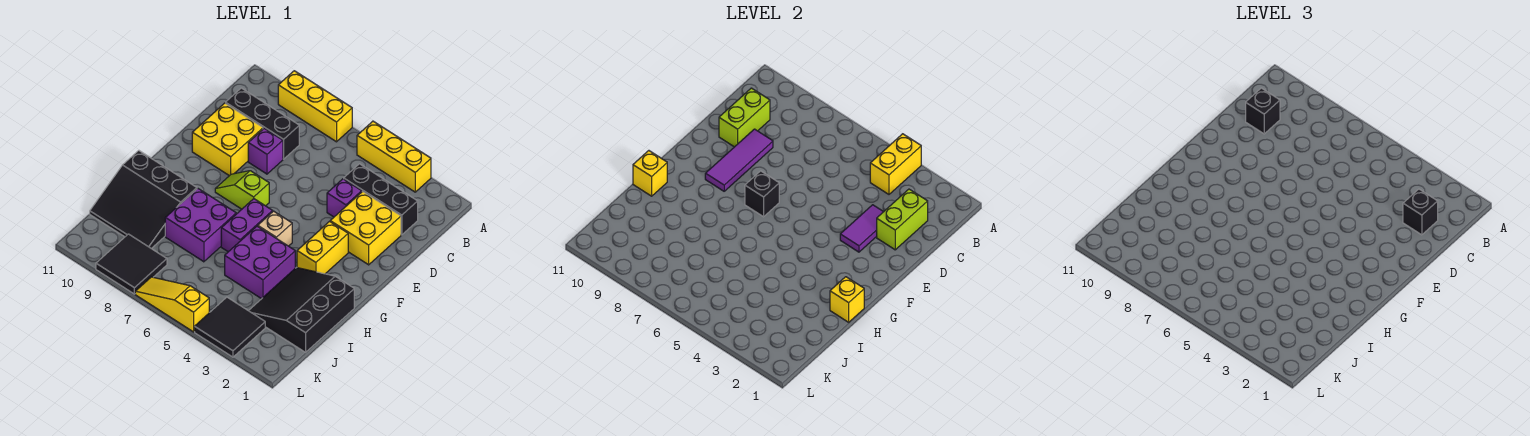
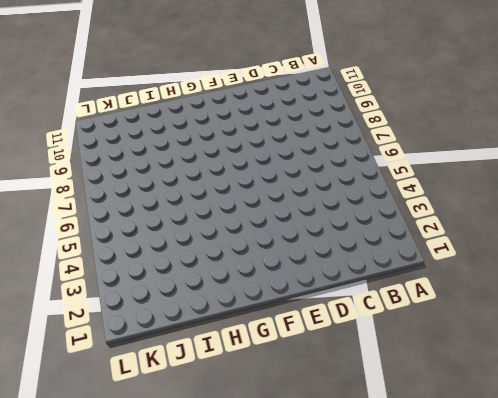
none -> yellow 1x3 brick [357,121,431,192]
none -> yellow 1x3 brick [278,71,352,142]
none -> black 1x3 brick [344,164,418,235]

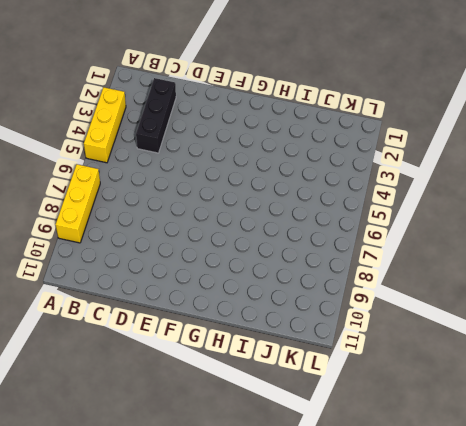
none -> black 1x3 brick [226,88,299,159]
none -> yellow 2x2 brick [330,191,401,265]
none -> purple 1x1 brick [327,179,362,217]

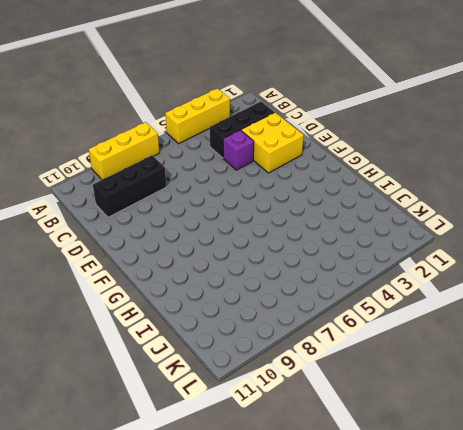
none -> purple 1x1 brick [248,128,283,174]
none -> yellow 2x2 brick [192,103,263,176]
none -> yellow 1x2 brick [297,222,348,274]

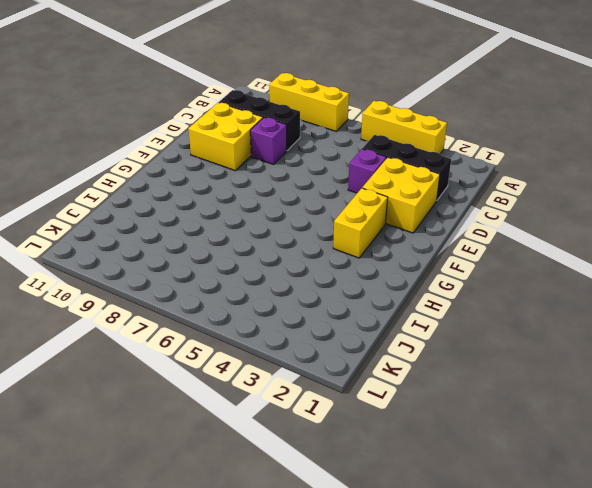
none -> lime 1x2 slope [215,171,269,209]
none -> tan 1x1 brick [258,211,292,246]
none -> purple 1x2 brick [221,199,273,252]

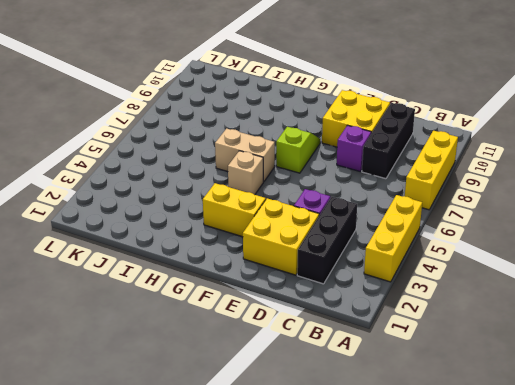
tan 1x2 brick [215,129,275,182] -> purple 1x2 brick [221,199,273,252]
none -> black 3x3 slope [249,268,354,352]
none -> purple 2x2 brick [225,226,295,299]
none -> purple 2x2 brick [165,188,236,262]

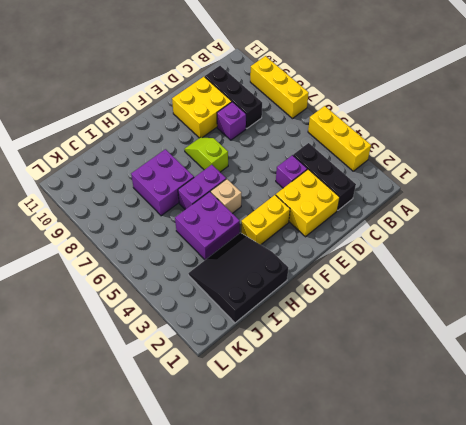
none -> black 3x3 slope [90,151,197,249]
none -> black 2x2 tile [195,297,265,357]
none -> black 2x2 tile [96,234,167,294]

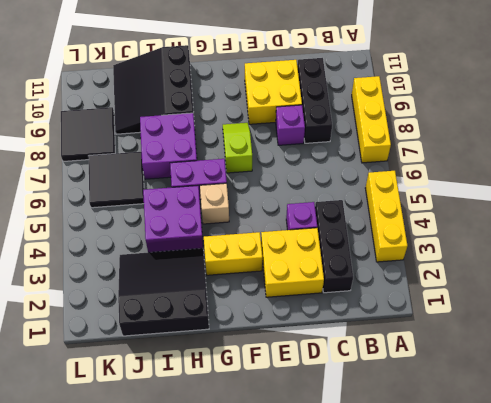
black 2x2 tile [88,152,144,208] -> black 2x2 tile moved to [195,297,265,357]
none -> yellow 1x3 slope [135,277,209,332]
none -> yellow 1x2 brick [870,134,921,194]
none -> lime 1x2 brick [877,189,928,250]

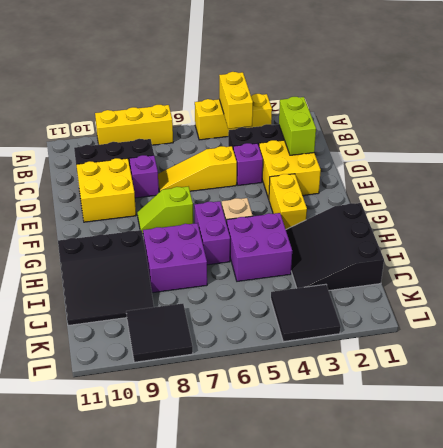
yellow 1x3 slope [158,146,237,192] -> yellow 1x3 slope moved to [135,277,209,332]
none -> lime 1x2 brick [719,88,770,147]
none -> purple 1x2 tile [840,205,883,252]
none -> purple 1x3 tile [705,129,773,191]

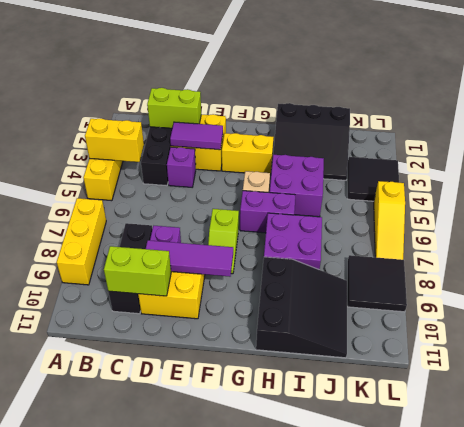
none -> black 1x1 brick [745,171,779,217]
none -> yellow 1x1 brick [830,277,864,322]
none -> yellow 1x1 brick [633,151,667,196]

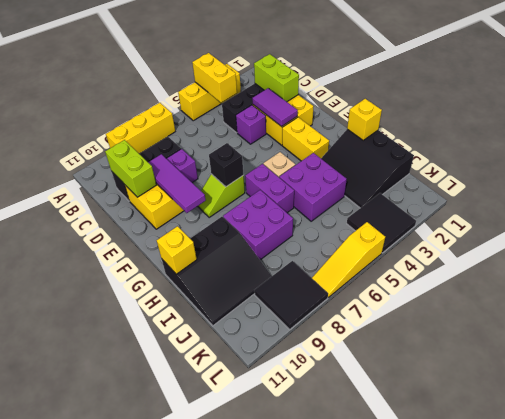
none -> black 1x1 brick [1403,189,1438,235]
none -> black 1x1 brick [1246,88,1280,134]

